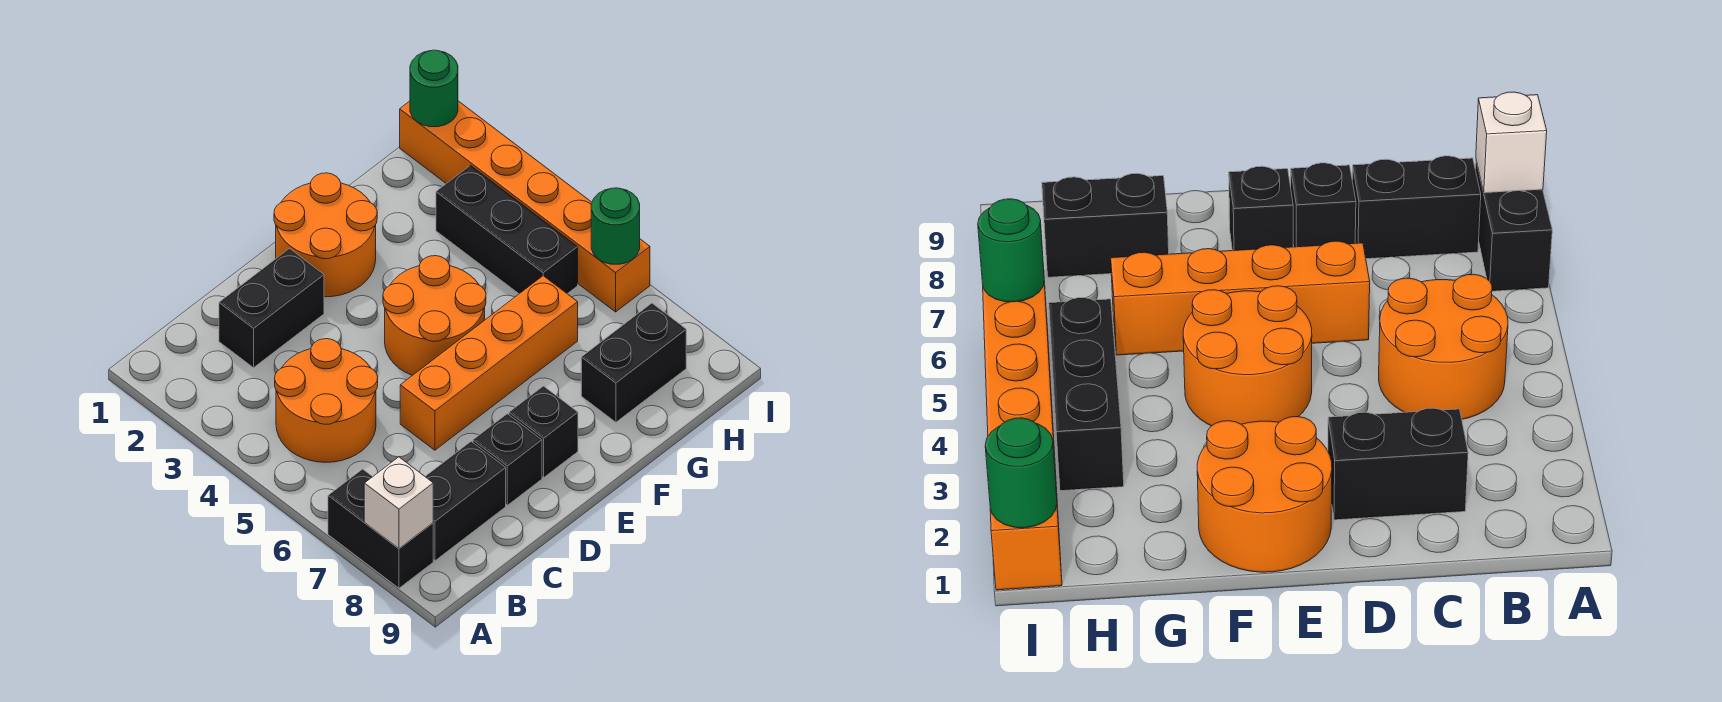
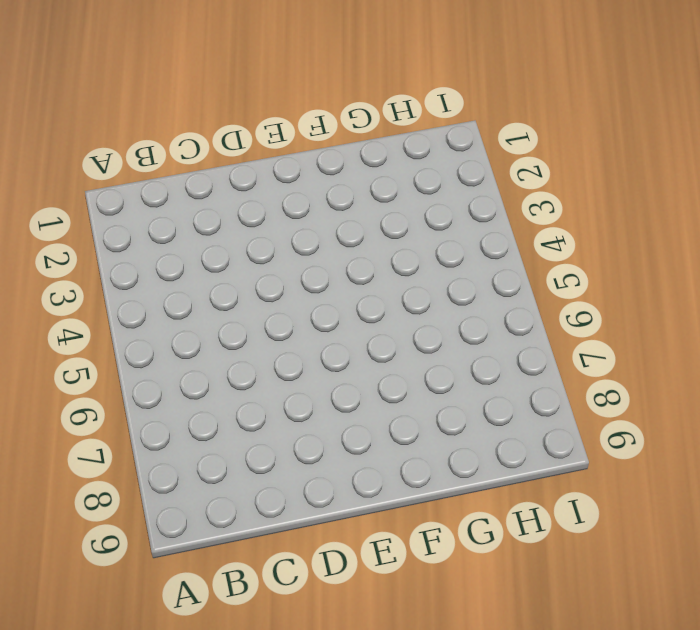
none -> black 1x2 brick [328,469,433,588]
none -> orange 2x2 round brick [275,339,378,462]
none -> black 1x2 brick [425,442,506,561]

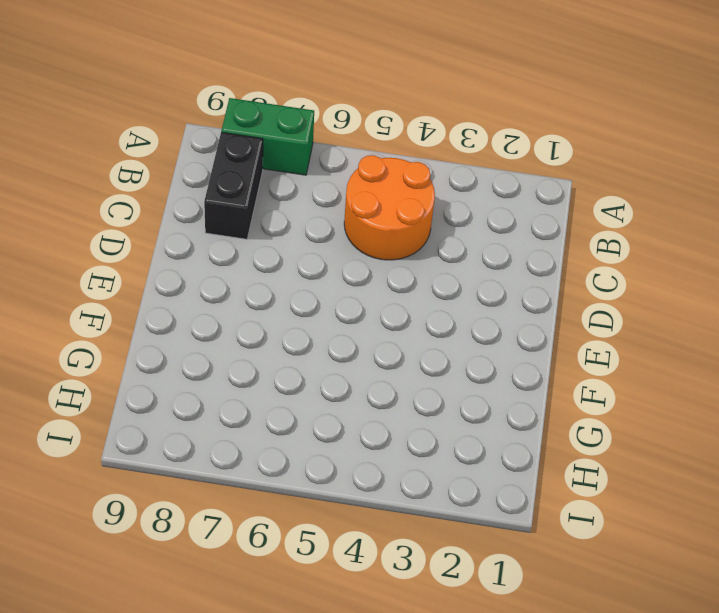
green 1x2 brick [221,98,314,175] -> black 1x2 brick [328,469,433,588]
none -> black 1x2 brick [219,249,324,368]
none -> orange 1x4 brick [400,276,578,450]
none -> black 1x1 brick [473,414,542,505]

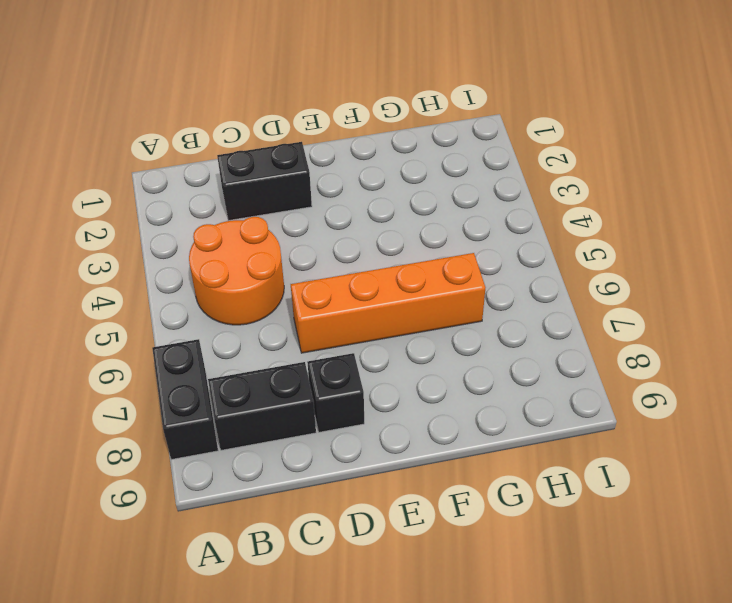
none -> orange 2x2 round brick [274,173,377,297]
none -> orange 2x2 round brick [383,256,486,376]
none -> black 1x1 brick [509,386,578,478]

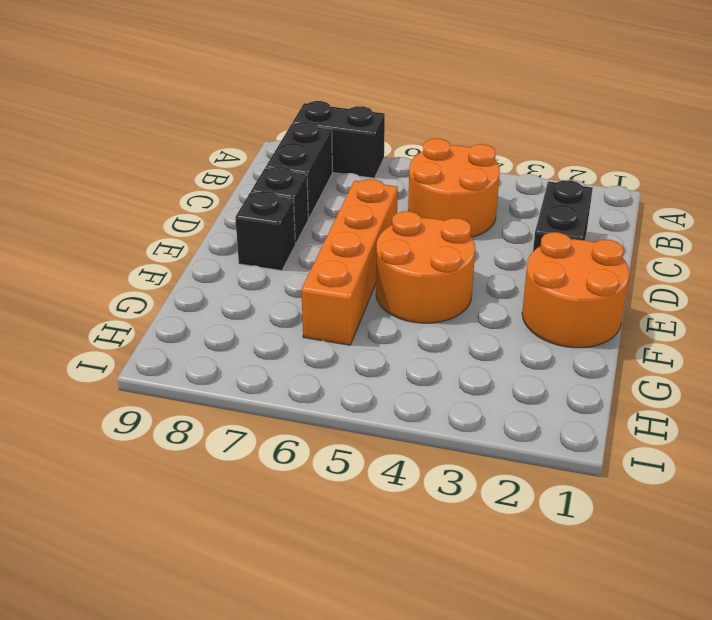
none -> black 1x2 brick [581,303,686,422]
none -> black 1x3 brick [436,165,578,294]
none -> orange 1x6 brick [400,101,650,312]

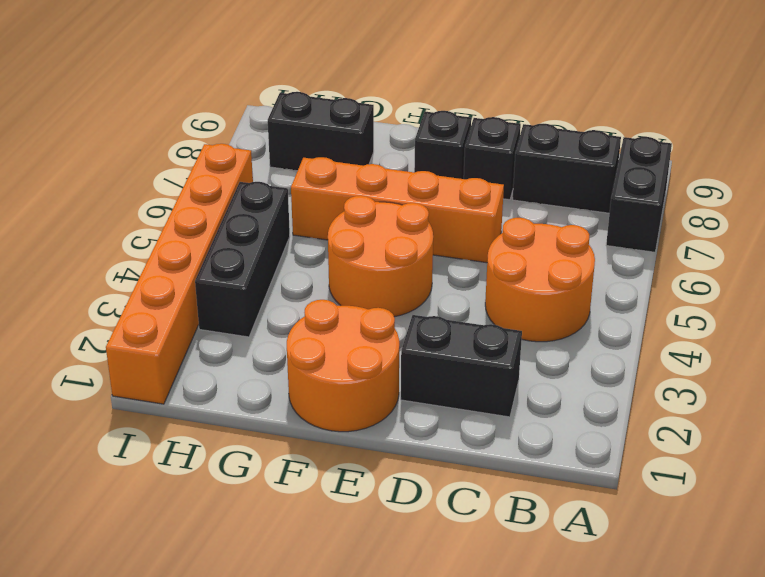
none -> white 1x1 brick [364,457,433,548]
none -> green 1x1 round brick [410,50,458,127]
none -> green 1x1 round brick [591,188,640,264]

